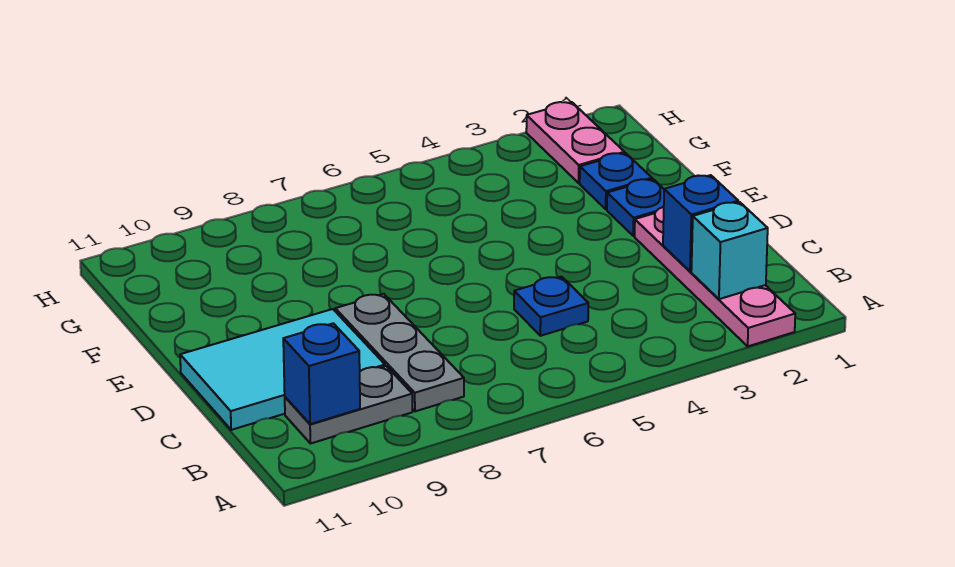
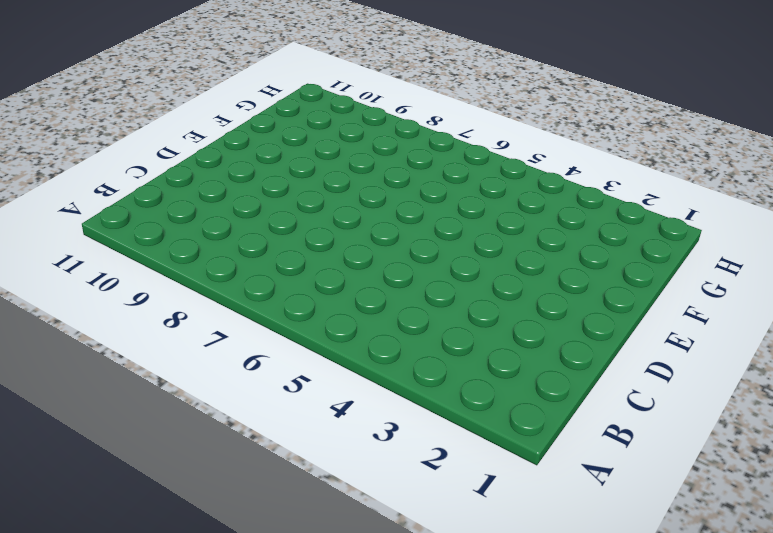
none -> pink 1x4 plate [635,207,795,346]
none -> grey 1x3 plate [335,294,464,411]

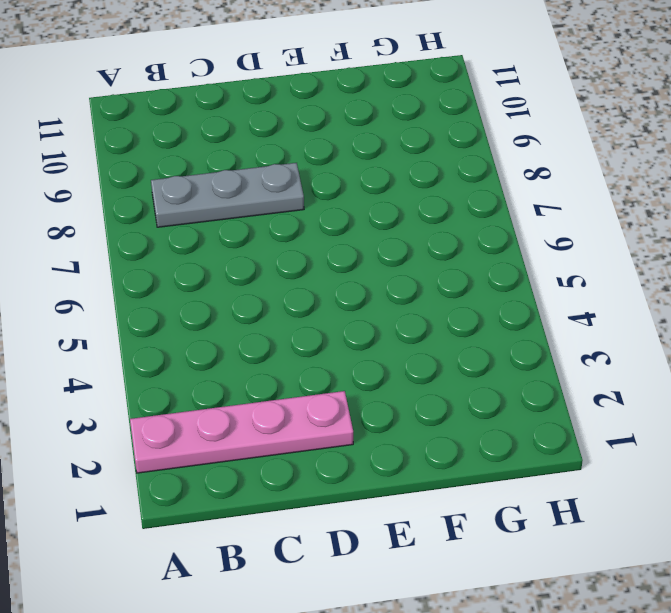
none -> grey 1x2 plate [285,366,412,444]
none -> blue 1x1 plate [514,277,588,336]

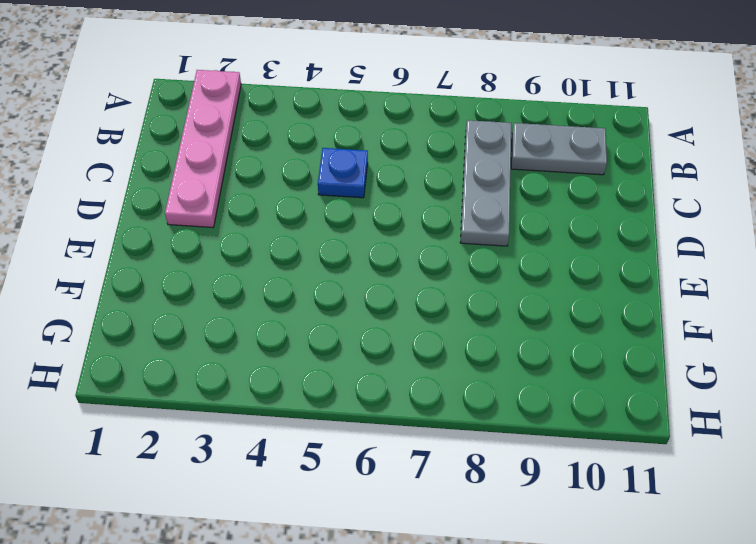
none -> cyan 2x3 tile [180,309,385,430]
none -> blue 1x1 plate [607,179,664,236]

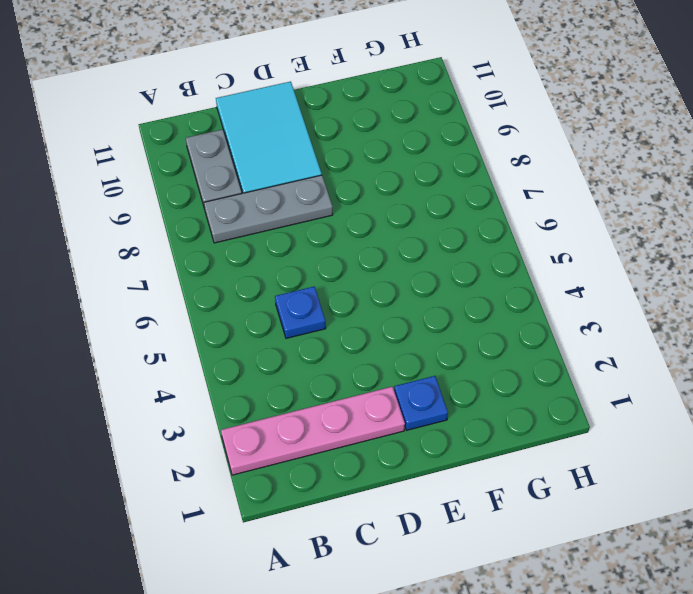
none -> blue 1x1 plate [580,153,652,209]
none -> pink 1x2 plate [526,102,624,183]

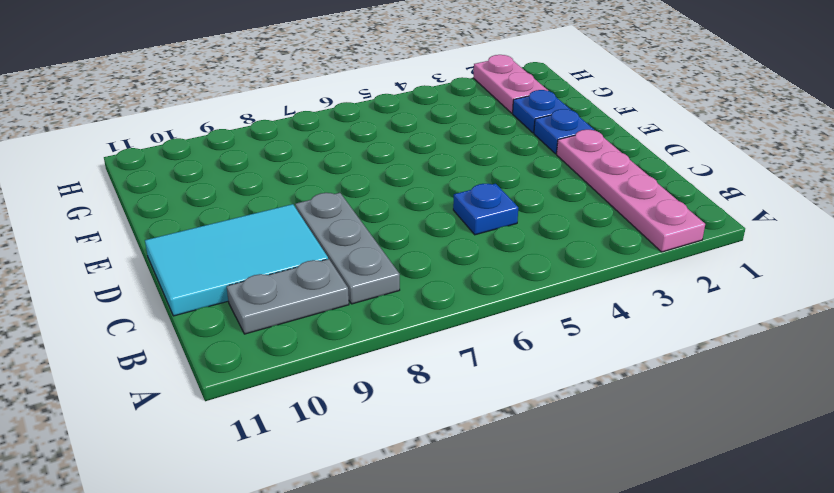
none -> cyan 1x1 brick [691,202,768,299]
none -> blue 1x1 brick [283,323,360,424]

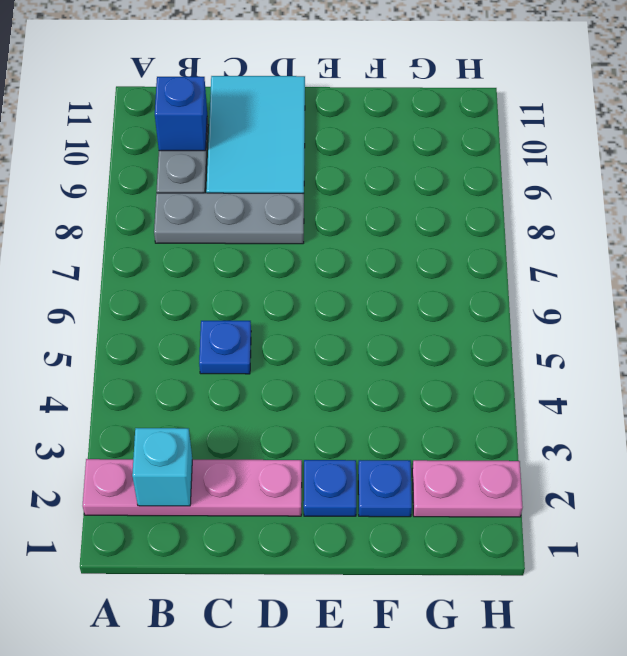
none -> blue 1x1 brick [663,175,738,271]

